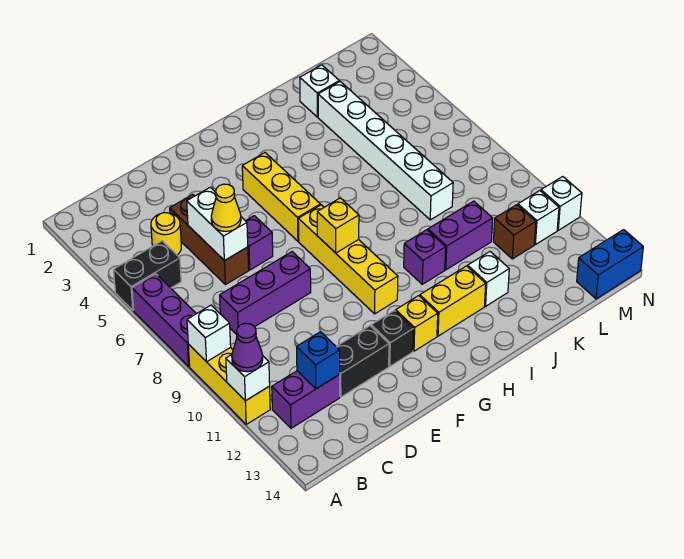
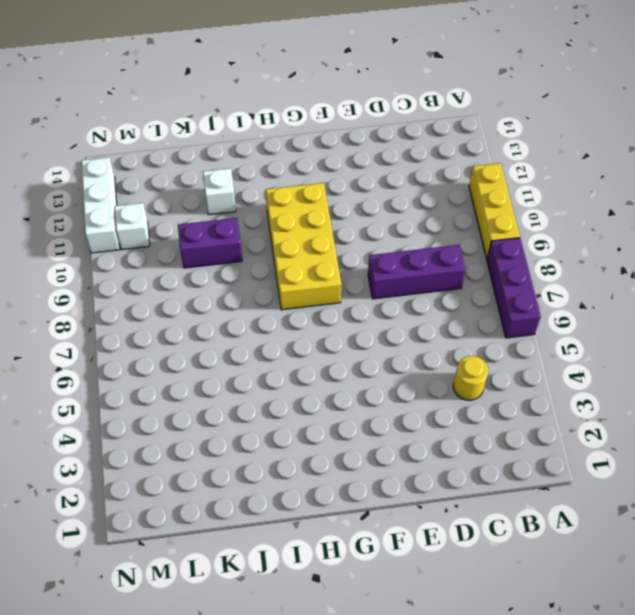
yellow 2x4 brick [266,183,341,310] -> yellow 1x4 brick [298,205,398,314]
white 1x3 brick [81,157,120,253] -> white 1x1 brick [541,177,582,230]
none -> black 1x2 brick [114,241,181,310]
none -> purple 1x2 brick [272,371,340,428]
none -> brown 1x3 brick [170,194,249,285]
none -> black 1x2 brick [336,326,389,397]

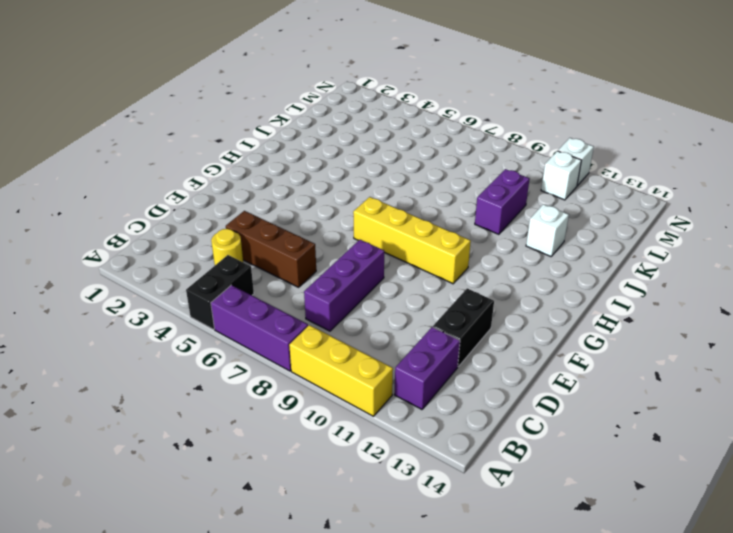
none -> purple 1x1 brick [246,216,273,270]
none -> black 1x1 brick [371,311,413,366]
none -> yellow 1x3 brick [242,153,320,241]
none -> yellow 1x1 brick [396,296,438,351]

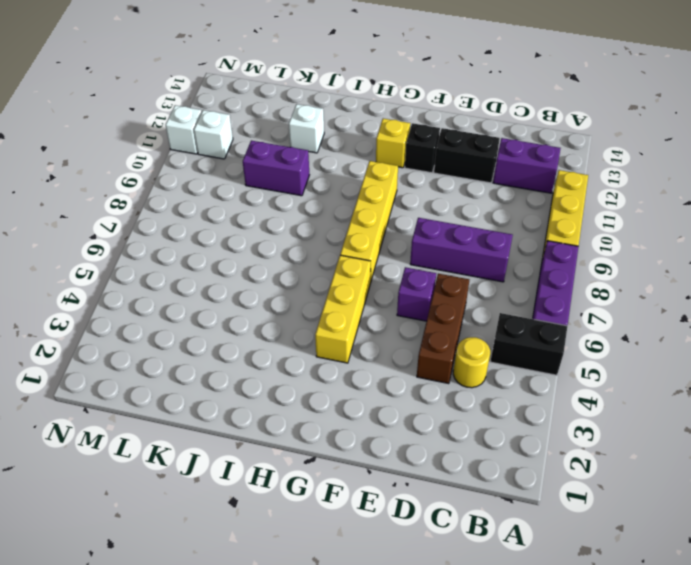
none -> yellow 1x2 brick [420,266,486,336]
none -> purple 1x1 brick [404,230,446,284]
none -> white 1x1 brick [300,65,339,117]
none -> white 1x6 brick [318,82,453,220]

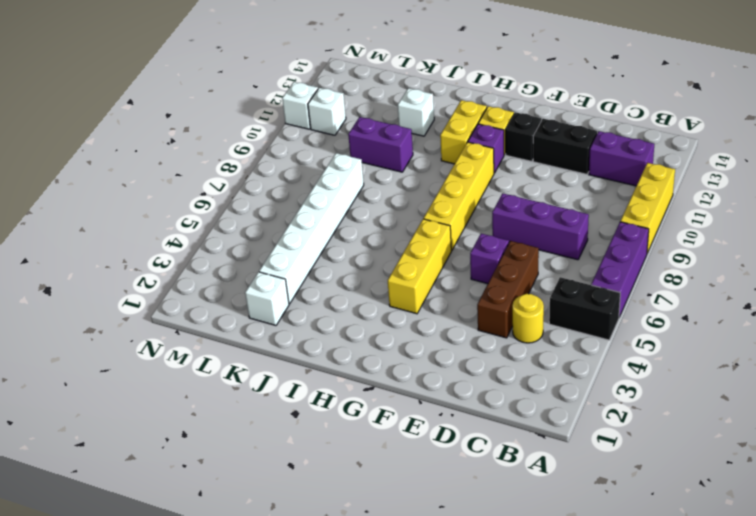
purple 1x1 brick [468,124,504,173] -> purple 1x1 brick moved to [404,230,446,284]
yellow 1x2 brick [440,100,487,164] -> yellow 1x2 brick turned to [420,266,486,336]
none -> brown 1x1 brick [493,205,536,259]
none -> blue 1x2 brick [577,230,643,299]
none -> white 1x1 brick [187,305,231,362]
none -> white 1x1 brick [226,355,270,401]

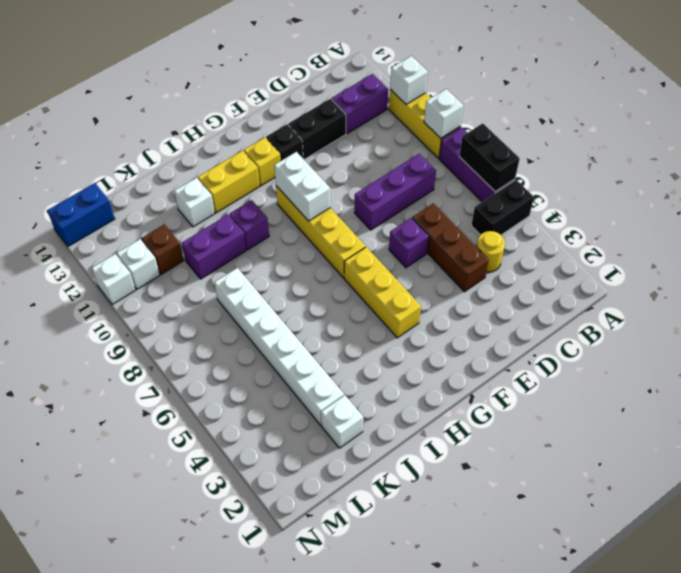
black 1x2 brick [459,123,520,192] -> none
white 1x2 brick [274,152,330,221] -> white 1x2 brick moved to [187,188,248,261]
none -> blue 1x1 brick [297,332,340,389]
none -> yellow 1x1 brick [317,198,359,253]
none -> purple 1x1 cone [232,323,263,372]
none -> yellow 1x1 cone [211,184,241,231]

